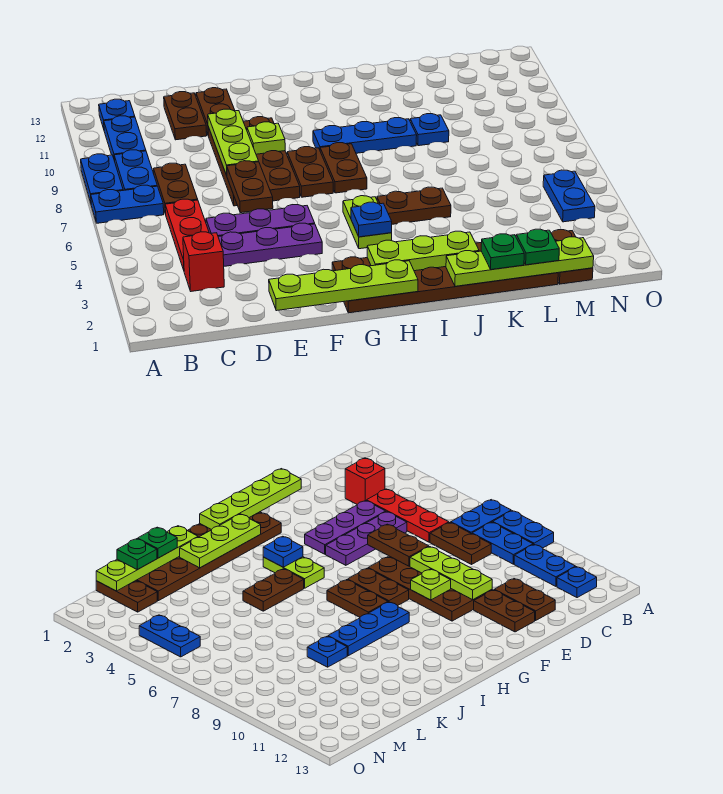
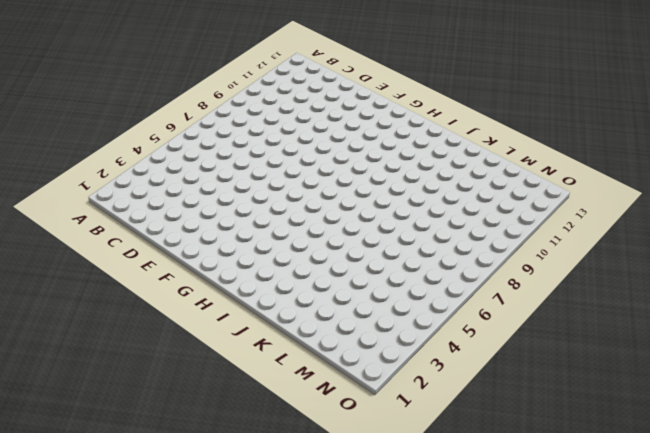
none -> blue 1x2 plate [91,185,164,223]
none -> blue 1x2 plate [81,154,123,203]
none -> blue 1x2 plate [114,150,157,190]
none -> blue 1x2 plate [104,116,146,161]

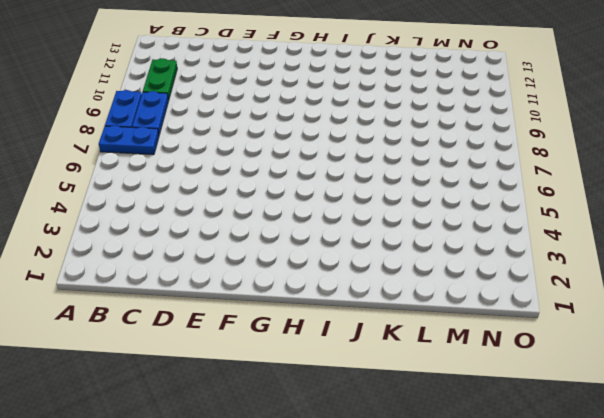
green 1x2 plate [143,58,177,100] -> blue 1x2 plate [104,116,146,161]
none -> blue 1x1 plate [99,99,135,129]
none -> red 1x1 brick [183,232,224,291]
none -> red 1x3 plate [165,199,209,270]
none -> brown 1x2 plate [154,163,198,214]

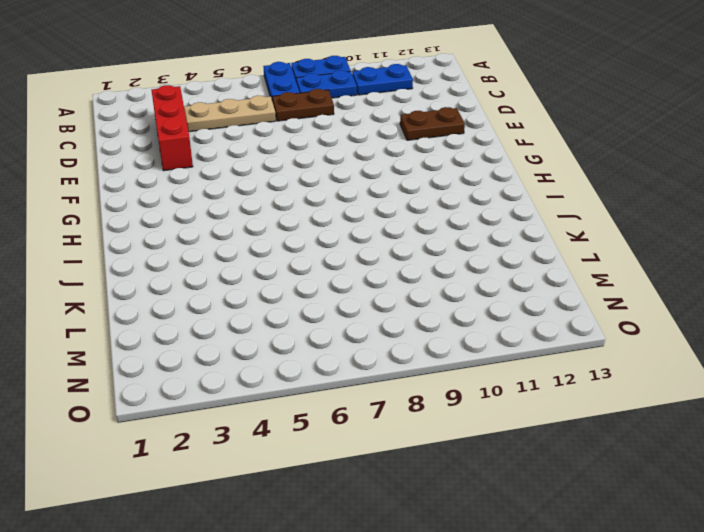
red 1x3 brick [152,85,193,171] -> red 1x1 brick [183,232,224,291]
tan 1x3 plate [184,95,276,132] -> red 1x3 plate [165,199,209,270]
none -> blue 1x1 plate [99,99,135,129]
none -> purple 1x3 plate [218,223,322,266]
none -> purple 1x3 plate [206,204,315,236]
none -> brown 1x2 plate [164,92,207,140]

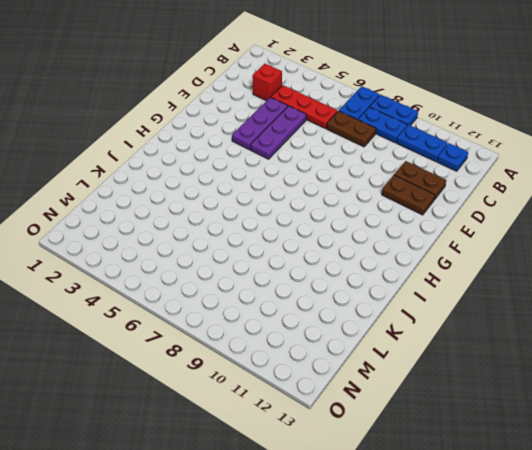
none -> brown 2x4 plate [208,117,300,206]
none -> brown 2x6 plate [332,242,558,313]
none -> brown 1x2 plate [287,147,333,197]
none -> lime 1x2 plate [343,196,392,249]

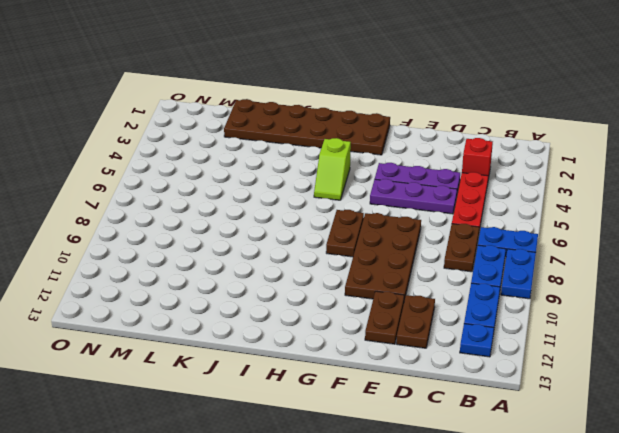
lime 1x2 slope [314,138,351,200] -> lime 1x2 plate [343,196,392,249]
none -> brown 1x2 plate [320,143,367,193]
none -> blue 1x3 plate [313,118,417,153]
none -> brown 1x2 plate [377,187,451,224]
none -> blue 1x1 plate [410,114,449,146]

